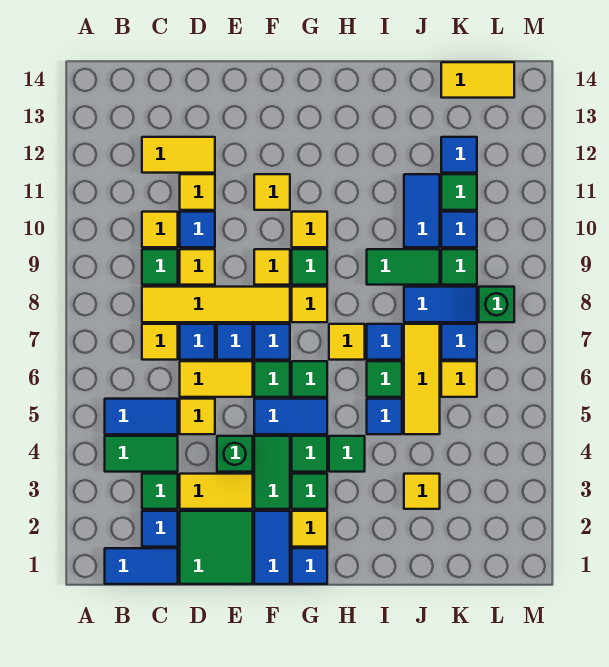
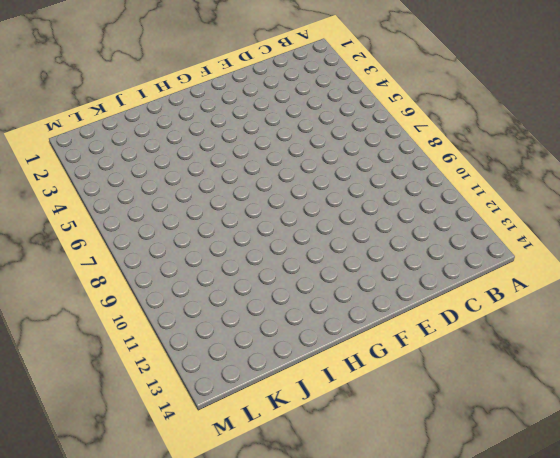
none -> blue 1x2 tile [105,548,178,584]
none -> green 1x2 tile [105,436,178,472]
none -> blue 1x2 tile [105,399,178,434]
none -> blue 1x1 tile [142,511,178,547]

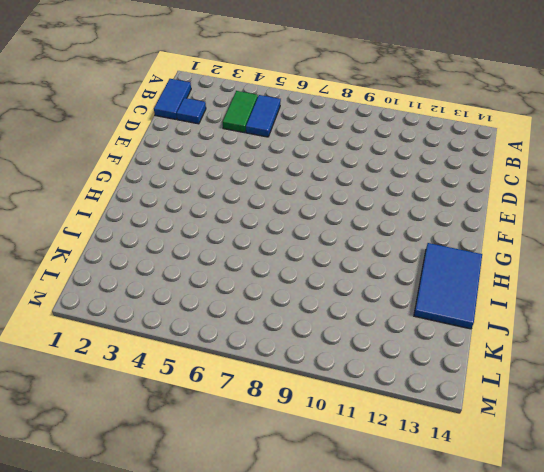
blue 2x3 tile [414,243,482,329] -> none
none -> green 1x1 tile [142,474,178,509]
none -> yellow 1x1 tile [142,324,178,360]
none -> yellow 1x4 tile [142,287,290,322]
none -> green 1x1 tile [142,249,178,285]

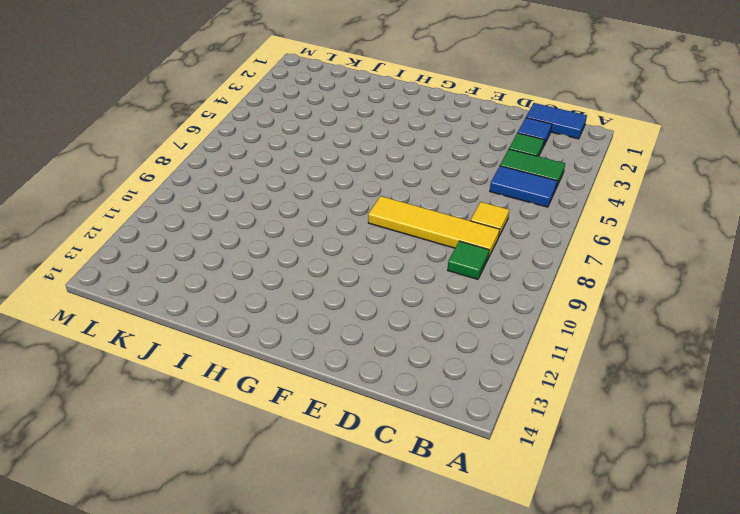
none -> yellow 1x1 tile [142,212,178,247]
none -> yellow 1x2 tile [142,137,215,173]
none -> green 2x2 tile [180,511,253,584]
none -> yellow 1x2 tile [180,474,253,509]

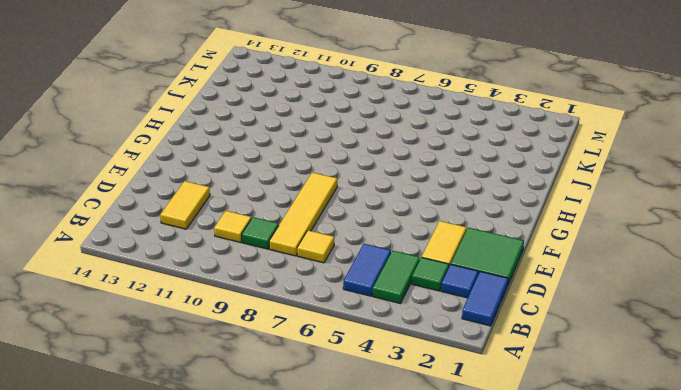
none -> yellow 1x1 tile [180,399,215,434]
none -> yellow 1x2 tile [180,361,253,397]
none -> blue 1x1 tile [180,324,215,360]
none -> yellow 1x1 tile [180,249,215,285]

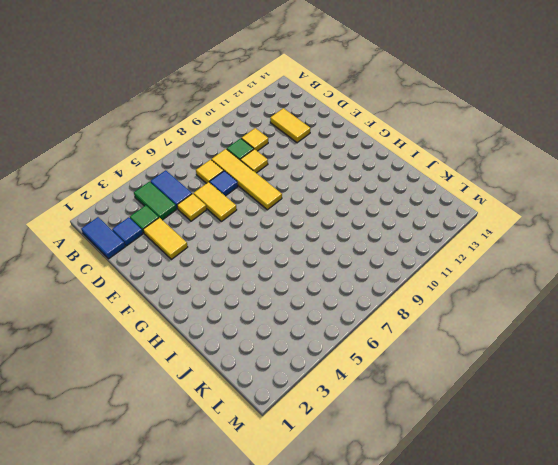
none -> green 2x2 tile [180,511,253,584]
none -> blue 1x1 tile [180,212,215,247]
none -> yellow 1x1 tile [180,174,215,210]
none -> green 1x1 brick [217,436,253,472]

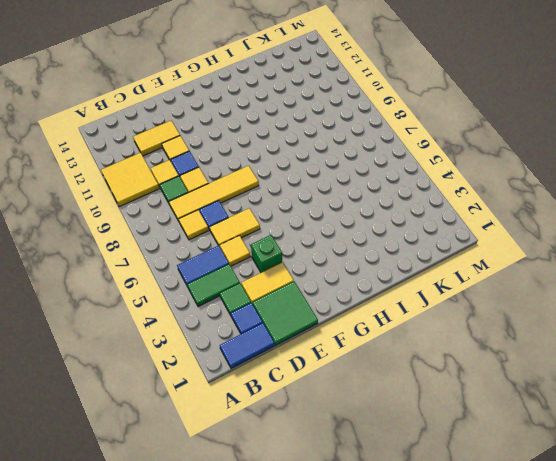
yellow 2x2 tile [101,153,159,207] -> none
none -> blue 1x1 tile [217,324,253,360]
none -> blue 1x2 tile [254,511,290,584]
none -> green 1x2 tile [254,436,290,509]
none -> blue 1x2 tile [254,399,327,434]

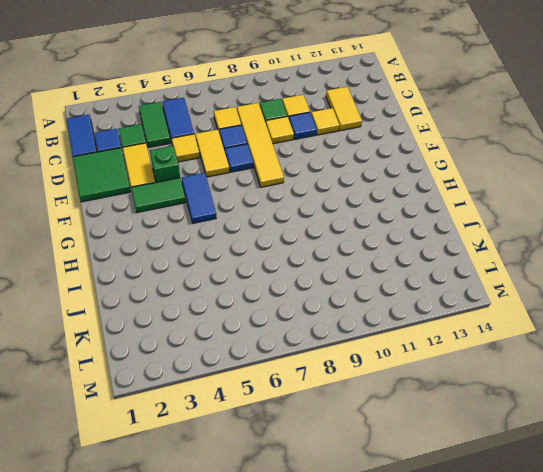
none -> blue 1x2 tile [254,511,290,584]
none -> green 1x1 tile [254,361,290,397]
none -> blue 1x1 tile [254,324,290,360]
none -> yellow 1x1 tile [254,249,290,285]

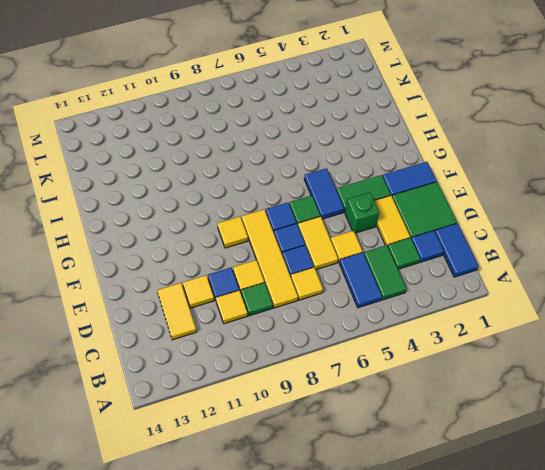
none -> yellow 1x1 tile [254,174,290,210]
none -> blue 1x1 tile [292,548,327,584]
none -> yellow 1x1 tile [292,511,327,547]
none -> green 1x1 tile [292,474,327,509]

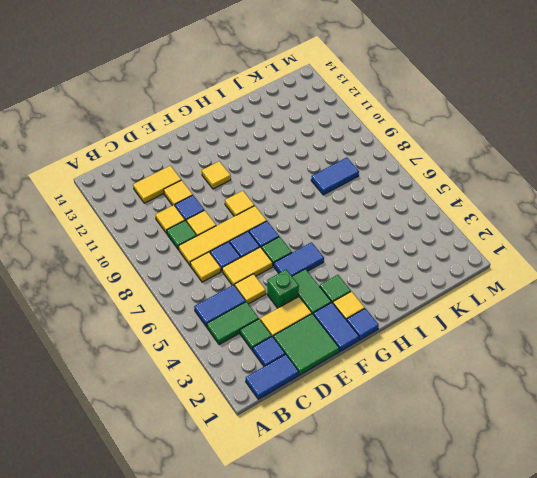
none -> green 1x1 tile [292,436,327,472]
none -> green 1x1 tile [292,361,327,397]
none -> yellow 1x1 tile [292,287,327,322]
none -> green 1x1 tile [292,249,327,285]

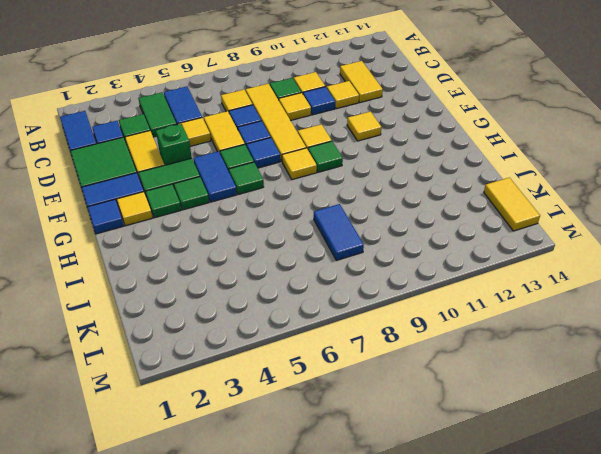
none -> yellow 1x1 tile [292,212,327,247]
none -> green 1x1 tile [329,436,365,472]
none -> yellow 1x1 tile [329,324,365,360]
none -> blue 1x1 tile [367,399,402,434]

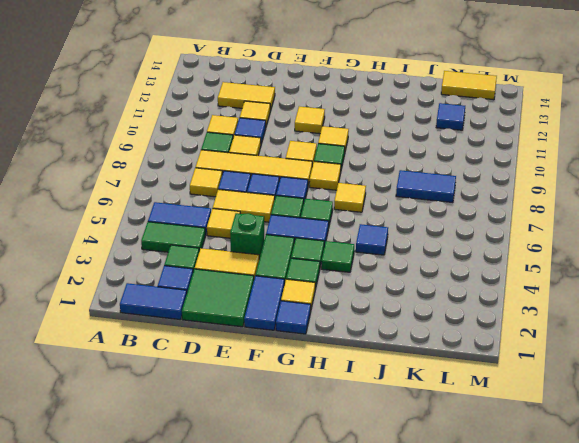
none -> green 1x1 tile [367,361,402,397]
none -> blue 1x1 tile [367,324,402,360]
none -> green 1x2 tile [367,249,440,285]
none -> yellow 1x1 tile [404,474,440,509]

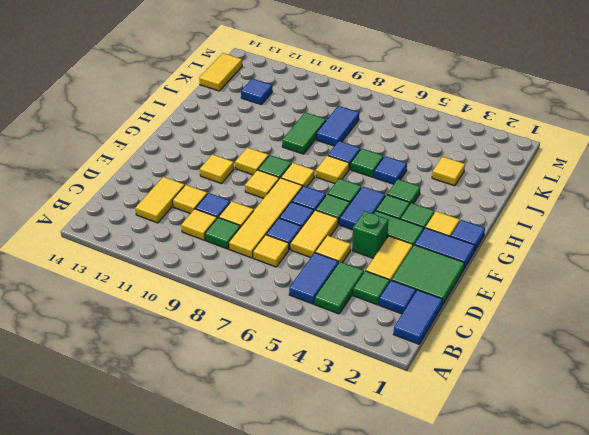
none -> yellow 1x3 tile [404,324,440,434]
none -> blue 1x2 tile [404,174,440,247]
none -> yellow 1x1 tile [441,361,477,397]
none -> blue 1x1 tile [441,324,477,360]

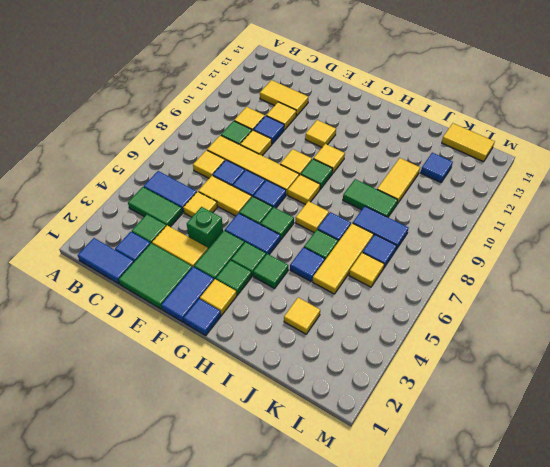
yellow 1x2 tile [377,158,420,204] -> blue 1x2 tile [404,174,440,247]
none -> green 1x1 tile [441,249,477,285]
none -> blue 1x1 tile [441,212,477,247]
none -> green 1x1 tile [441,174,477,210]
none -> green 1x1 brick [479,287,514,322]

